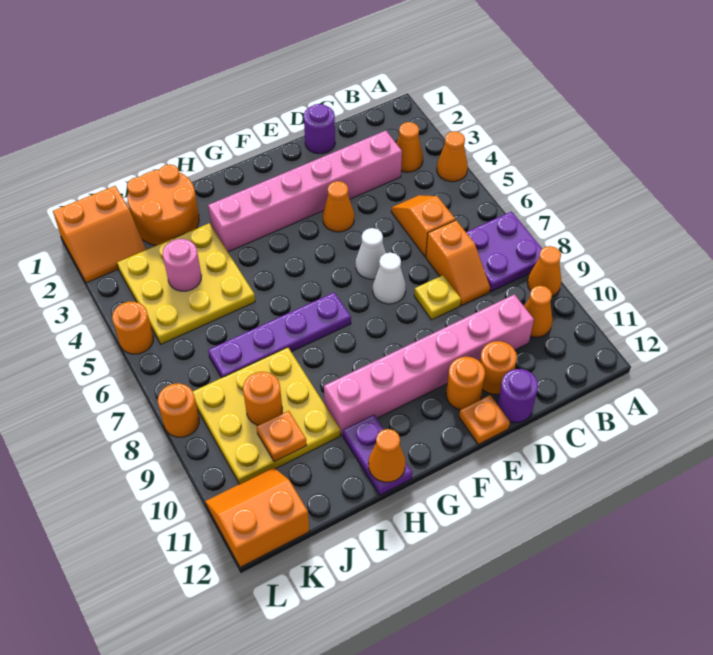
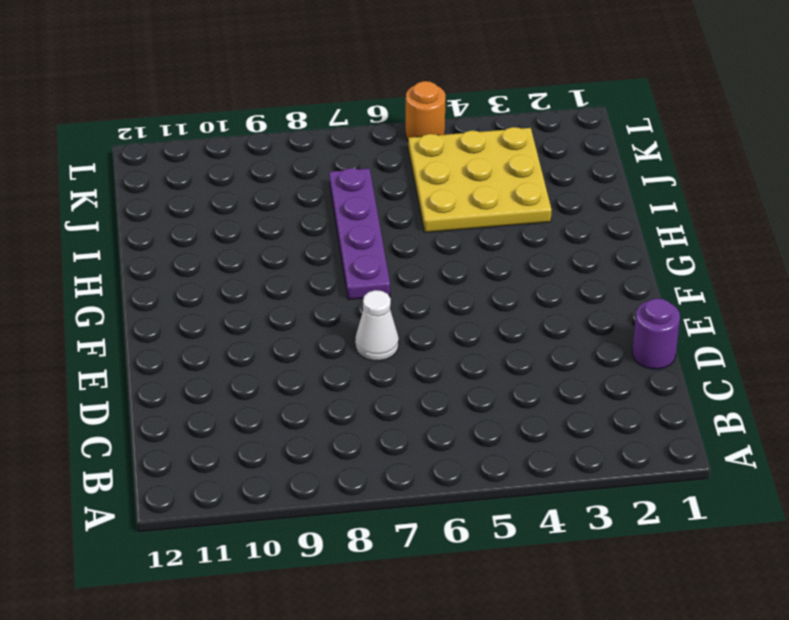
none -> orange 1x1 cone [437,131,468,182]
none -> purple 2x2 plate [466,211,542,292]
none -> orange 1x1 cone [527,246,562,296]
none -> orange 1x1 cone [396,122,423,172]

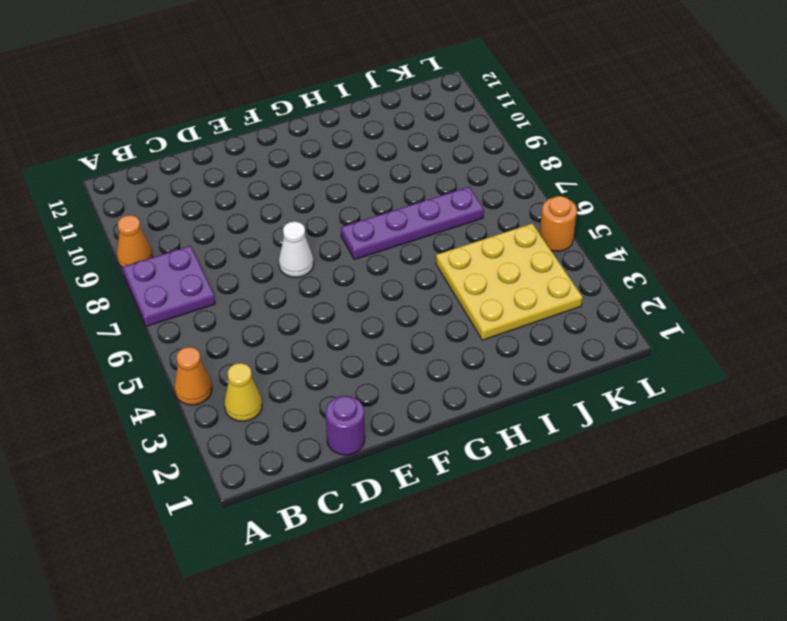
yellow 1x1 cone [224,363,262,421] -> orange 1x1 cone [396,122,423,172]
none -> orange 1x1 cone [524,286,553,337]
none -> pink 1x6 brick [208,131,402,252]
none -> orange 1x2 slope [391,195,455,257]
none -> orange 1x2 slope [426,220,490,305]

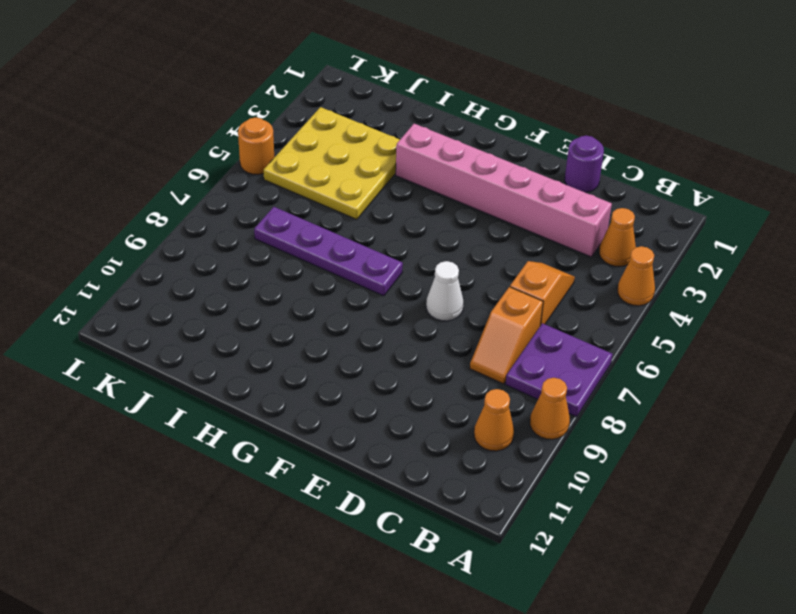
none -> pink 1x6 brick [324,294,534,435]
none -> yellow 1x1 plate [414,275,461,320]
none -> orange 1x1 round brick [480,341,517,394]
none -> purple 1x1 round brick [497,369,538,422]

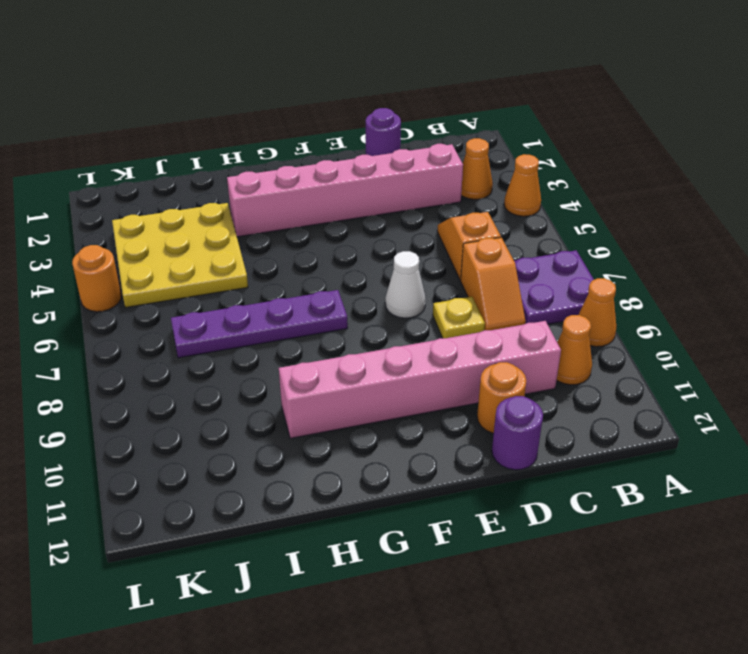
none -> orange 1x1 cone [323,181,354,232]
none -> white 1x1 cone [356,228,386,279]
none -> orange 1x1 round brick [446,357,485,410]
none -> orange 1x1 plate [459,395,510,444]

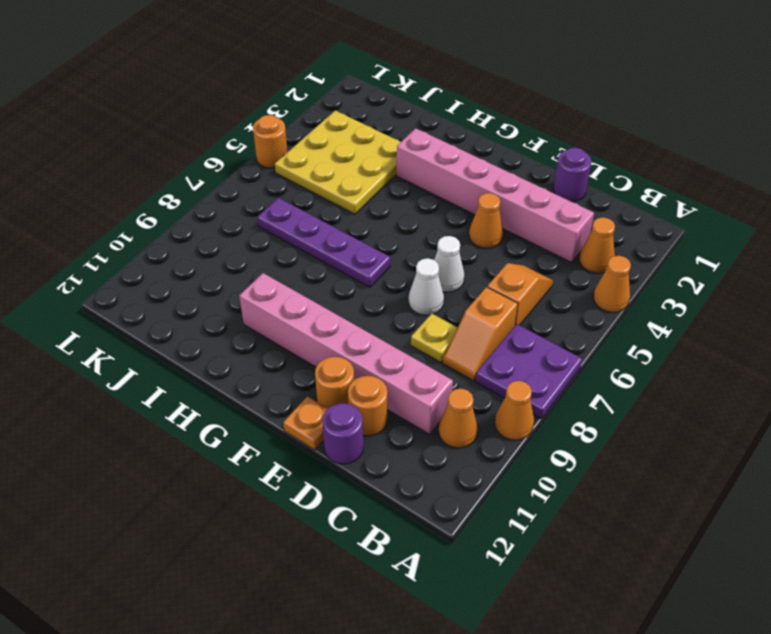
none -> purple 1x2 plate [343,415,412,495]
none -> orange 2x2 round brick [127,164,199,246]
none -> yellow 3x3 plate [193,347,340,484]
none -> orange 2x2 slope [53,186,146,283]

